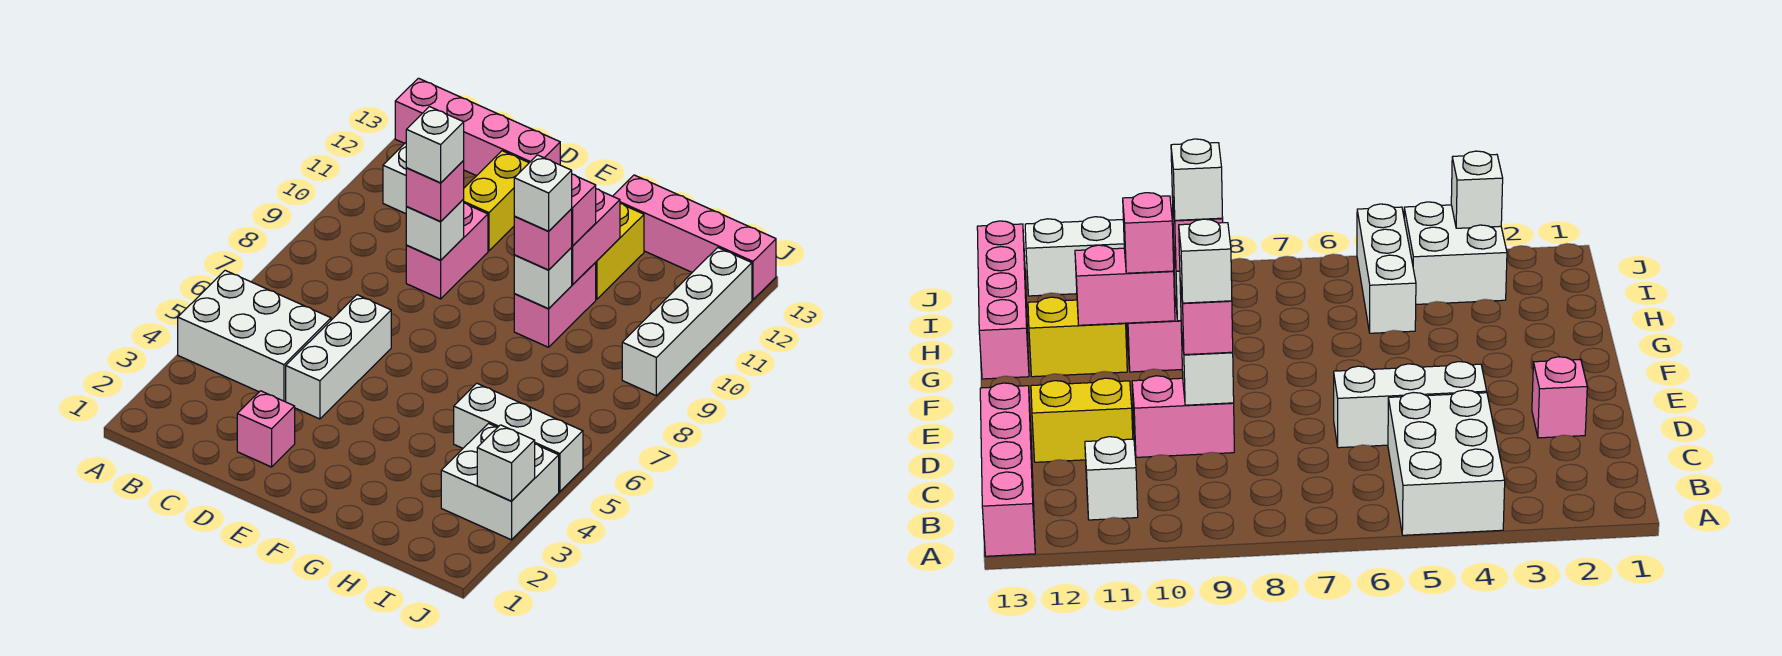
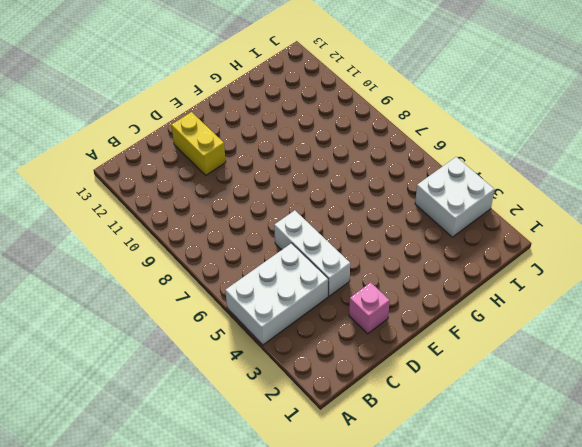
none -> pink 1x4 brick [395,78,560,176]
none -> white 1x1 brick [383,143,407,214]
none -> pink 1x2 brick [406,203,488,299]

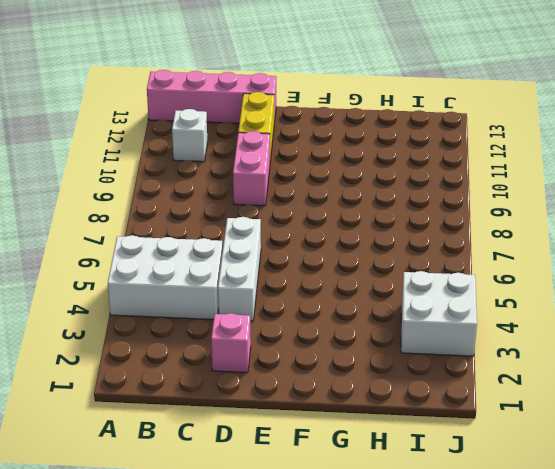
none -> pink 1x2 brick [514,263,596,347]
none -> yellow 1x2 brick [595,204,644,299]
none -> pink 1x4 brick [613,175,776,300]

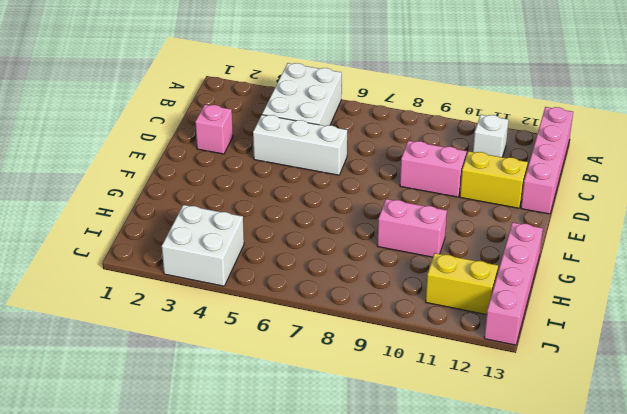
yellow 1x2 brick [426,253,498,315] -> yellow 1x2 brick moved to [595,204,644,299]
none -> white 1x3 brick [454,383,583,492]
none -> white 1x4 brick [622,248,752,396]
none -> white 1x1 brick [406,199,464,260]

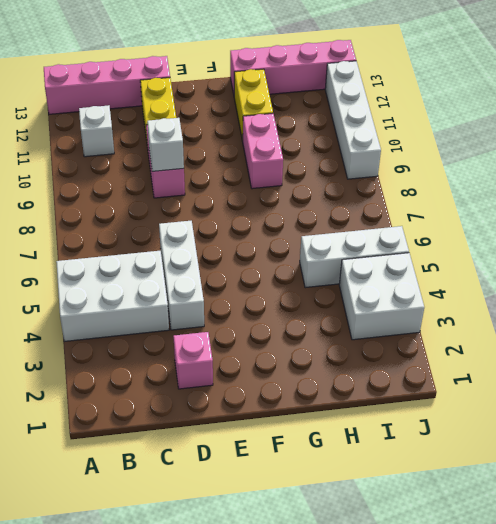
none -> white 1x1 brick [514,248,572,309]
none -> pink 1x2 brick [571,189,620,285]
none -> white 1x1 brick [477,425,535,501]

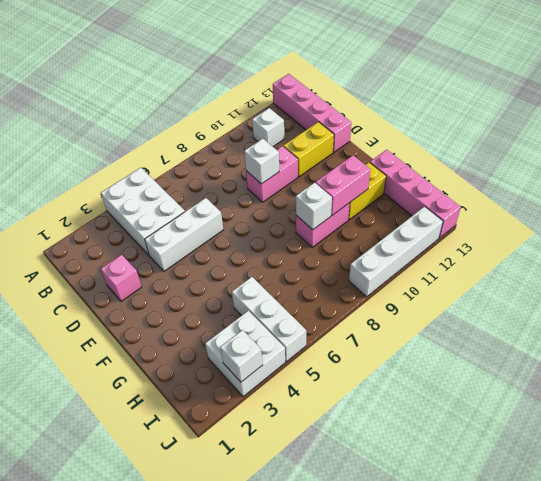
none -> pink 1x1 brick [406,161,464,221]
none -> pink 1x1 brick [514,209,572,270]
none -> pink 1x1 brick [572,174,596,246]

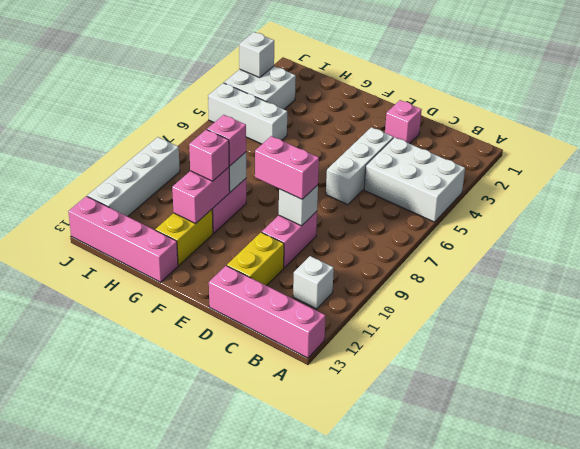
pink 1x2 brick [255,136,319,199] -> pink 1x1 brick [406,161,464,221]
none -> white 1x1 brick [406,107,464,183]
none -> white 1x1 brick [514,155,572,231]

